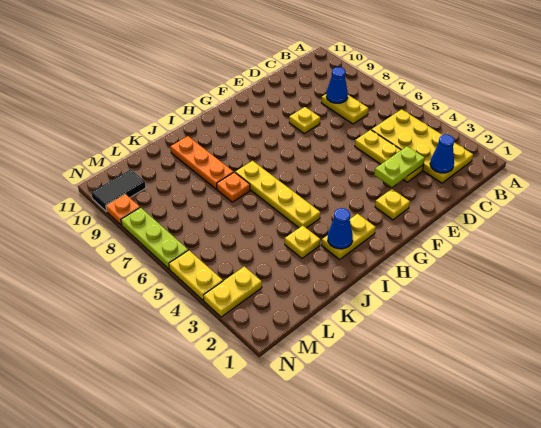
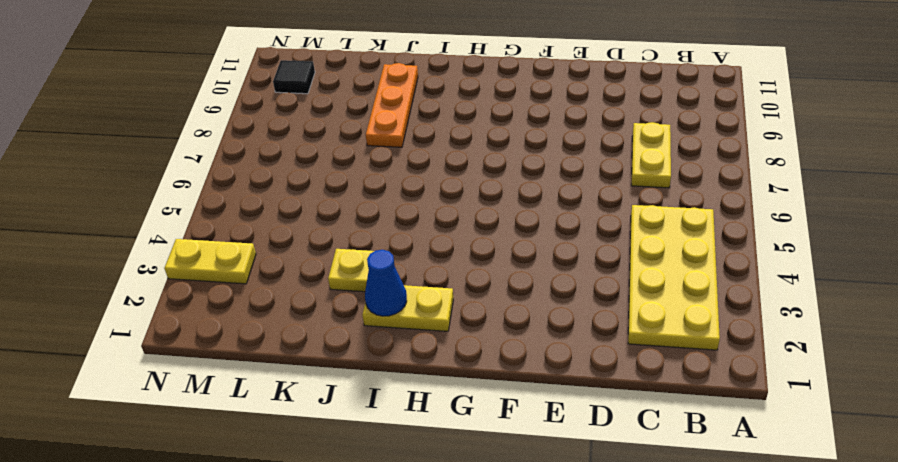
black 1x1 tile [273,60,315,94] -> black 1x2 tile [91,169,146,212]
none -> yellow 1x3 plate [355,130,423,182]
none -> yellow 1x1 plate [289,107,320,133]
none -> yellow 1x1 plate [375,189,410,220]

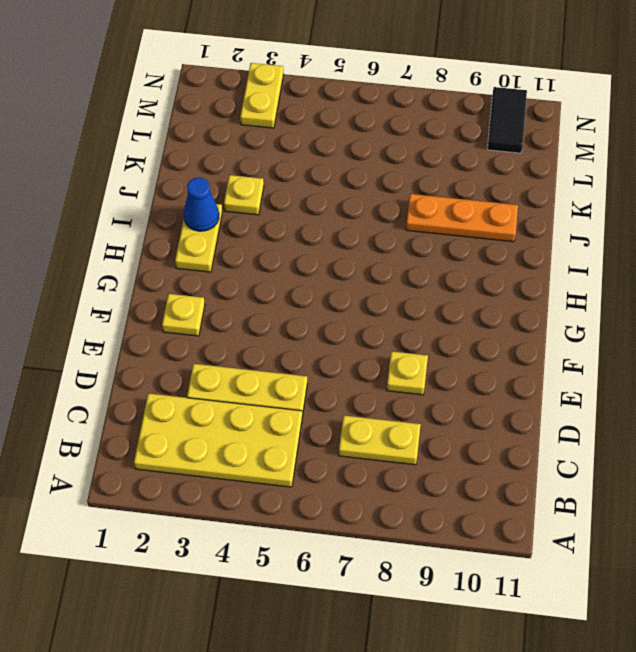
none -> yellow 1x4 plate [235,161,320,228]
none -> orange 1x1 plate [217,172,250,202]
none -> yellow 1x2 plate [169,250,223,301]

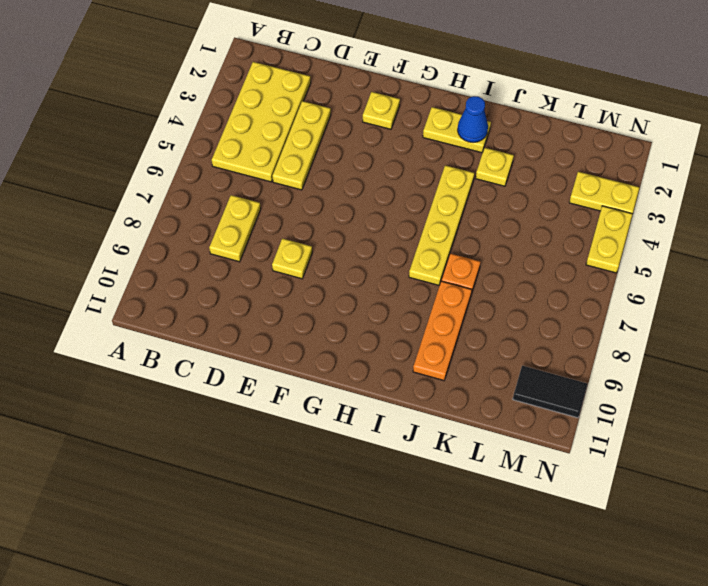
none -> lime 1x3 plate [121,207,188,269]
none -> orange 1x1 plate [106,194,140,225]
none -> blue 1x1 cone [430,135,454,173]

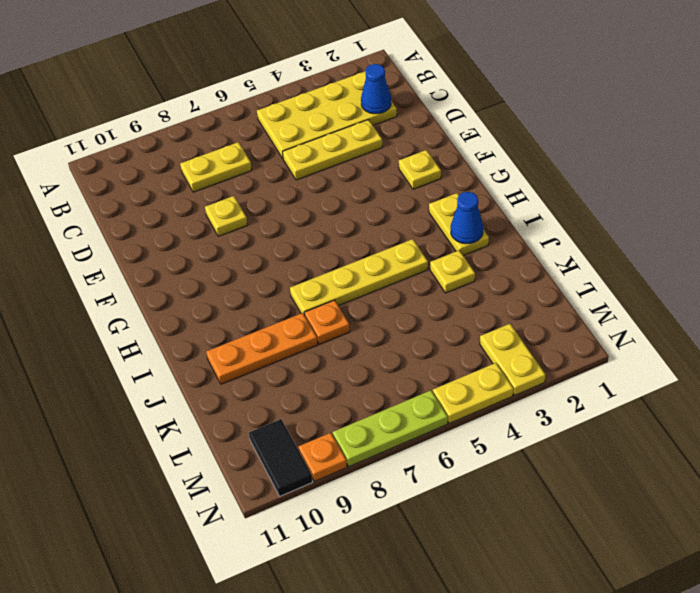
none -> blue 1x1 cone [326,67,348,103]
none -> lime 1x2 plate [374,146,425,187]

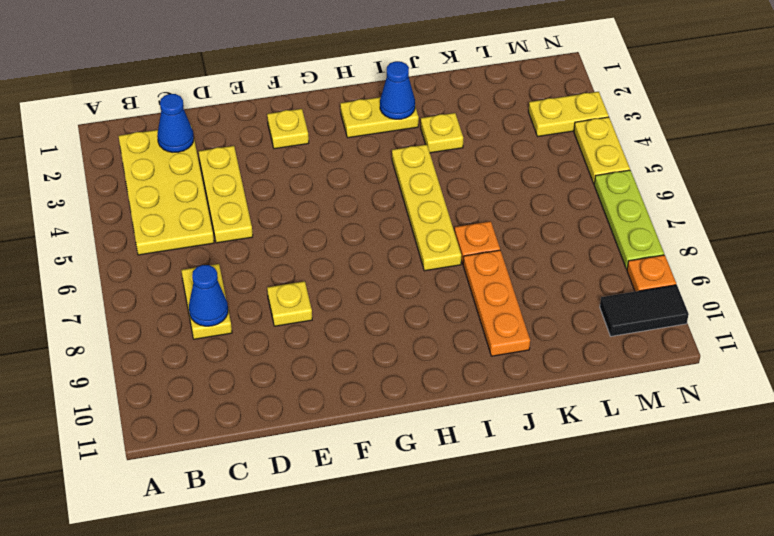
none -> lime 1x2 plate [374,146,425,187]

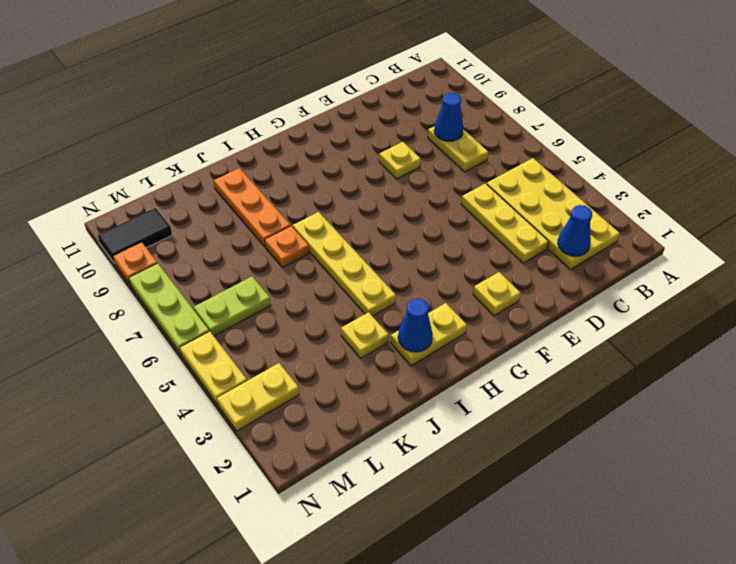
lime 1x2 plate [194,276,271,336] -> lime 1x2 plate moved to [374,146,425,187]

